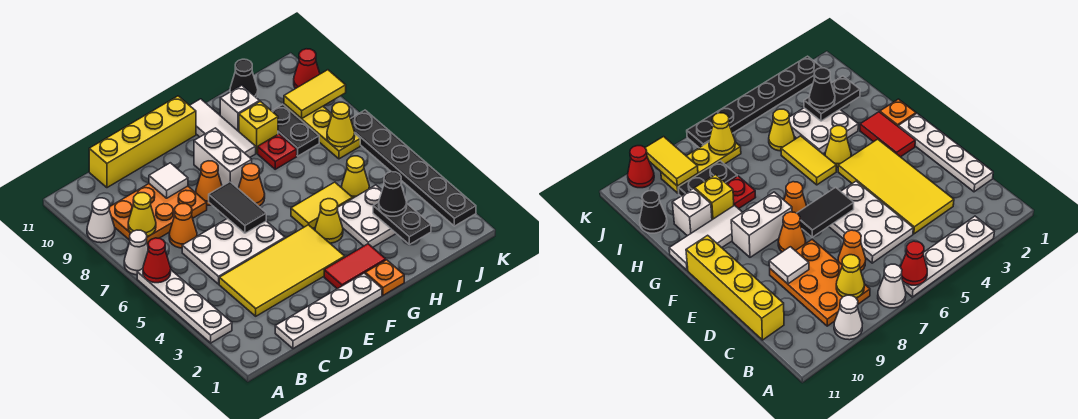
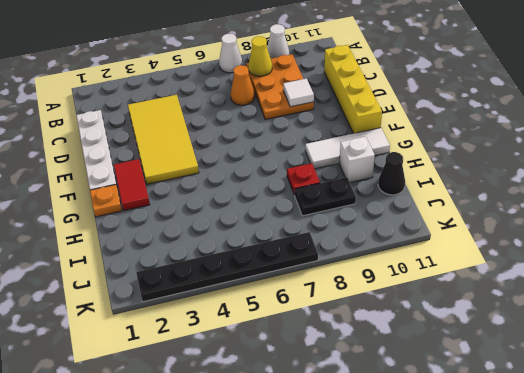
none -> white 1x4 plate [137,269,232,343]
none -> white 2x3 plate [182,218,285,284]
none -> orange 1x1 cone [196,161,222,205]
none -> orange 1x1 cone [238,164,265,206]

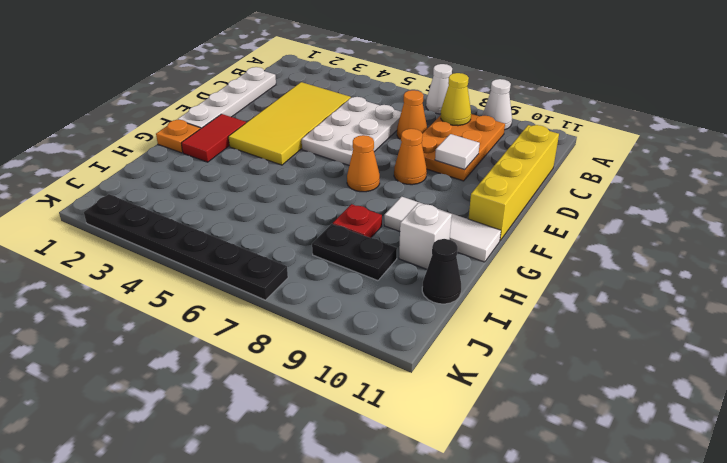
none -> white 1x4 plate [137,269,232,343]
none -> white 1x2 brick [194,128,252,188]
none -> yellow 1x1 cone [315,199,343,243]
none -> yellow 1x2 tile [291,182,353,228]

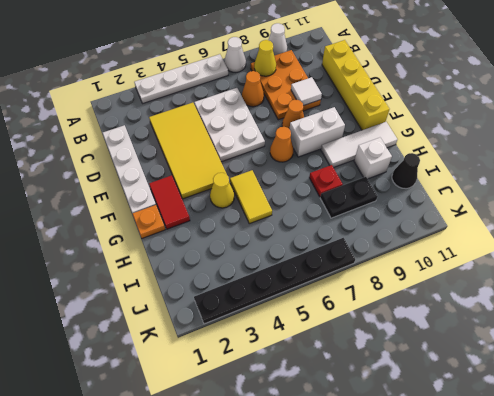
none -> white 2x2 plate [337,185,396,247]
none -> yellow 1x1 brick [239,101,278,153]
none -> yellow 1x1 cone [342,156,369,198]
none -> yellow 1x3 plate [284,104,360,159]

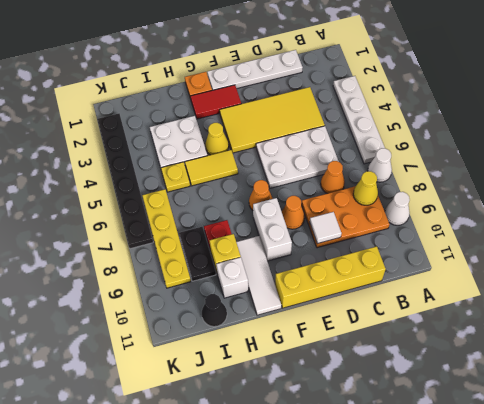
yellow 1x1 plate [161,162,190,192] -> yellow 1x1 cone [342,156,369,198]
yellow 1x4 plate [142,189,191,288] -> yellow 1x3 plate [284,104,360,159]
none -> red 1x1 cone [294,49,320,88]
none -> red 1x1 cone [143,238,171,283]
none -> black 1x2 tile [209,182,266,233]
none -> black 1x2 plate [373,202,431,245]

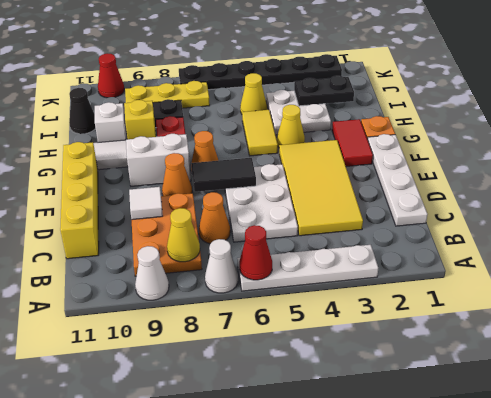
none -> yellow 1x1 cone [327,102,355,147]
none -> yellow 1x2 tile [284,70,346,119]
none -> black 1x1 cone [379,172,407,216]

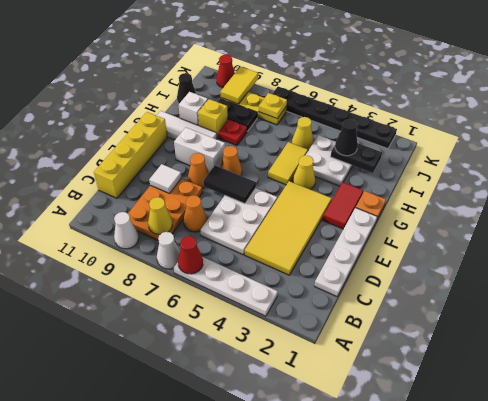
yellow 1x1 plate [259,93,287,119] -> yellow 1x1 cone [327,102,355,147]

